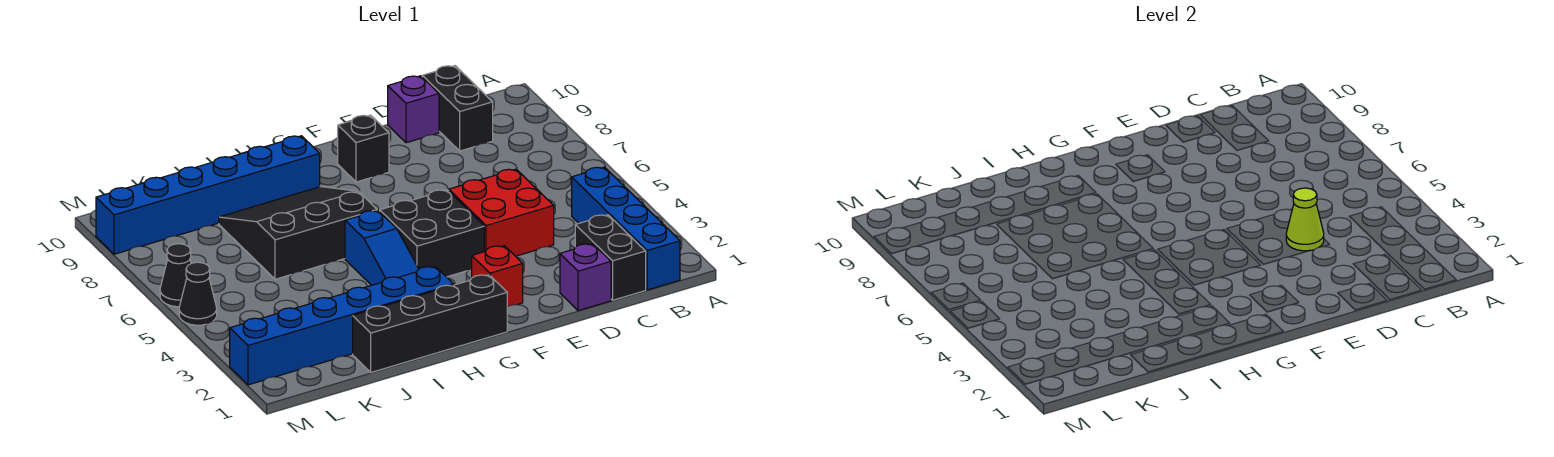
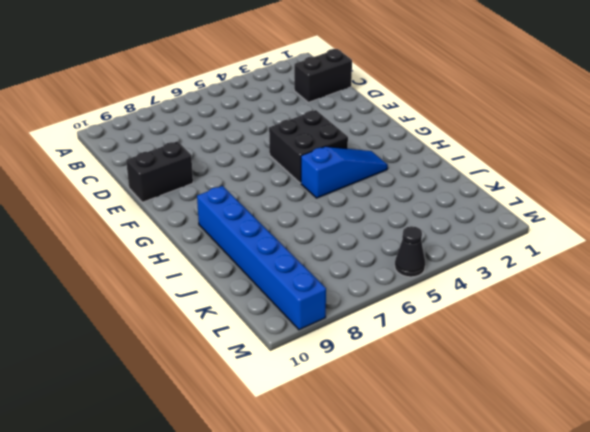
black 1x2 brick [126,141,193,202] -> black 1x2 brick moved to [422,66,493,151]
none -> blue 1x4 brick [572,167,680,290]
none -> purple 1x1 brick [560,244,611,311]
none -> red 2x2 brick [449,169,554,256]

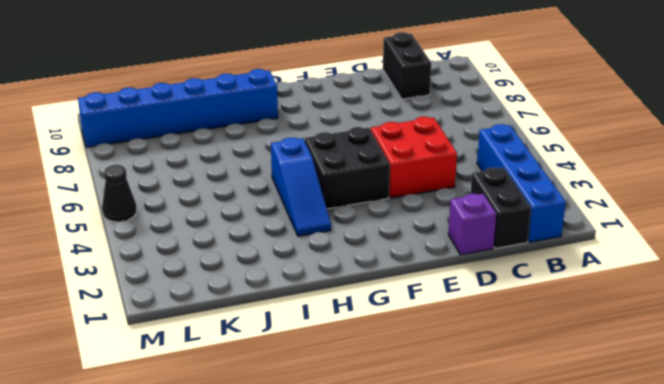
none -> purple 1x1 brick [388,76,439,143]
none -> red 1x1 brick [472,246,523,307]
none -> black 1x1 brick [338,115,389,182]

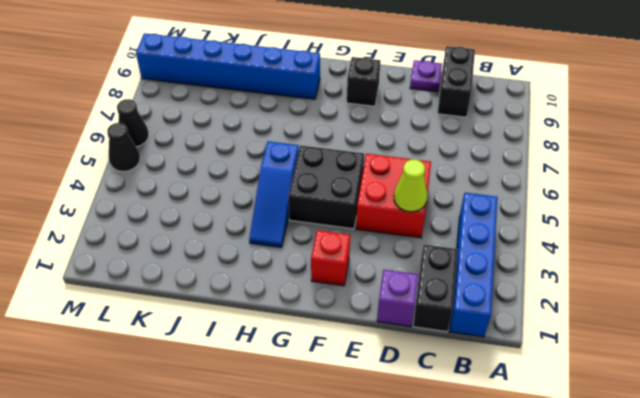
purple 1x1 plate [410,60,442,92] -> purple 1x1 brick [388,76,439,143]
none -> black 1x4 brick [353,275,507,372]
none -> blue 1x6 brick [230,266,454,385]
none -> black 3x3 slope [219,187,377,279]

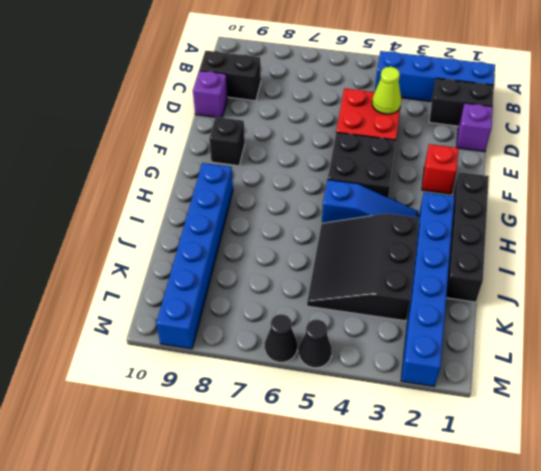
black 3x3 slope [307,213,419,321] -> black 3x3 slope moved to [219,187,377,279]

